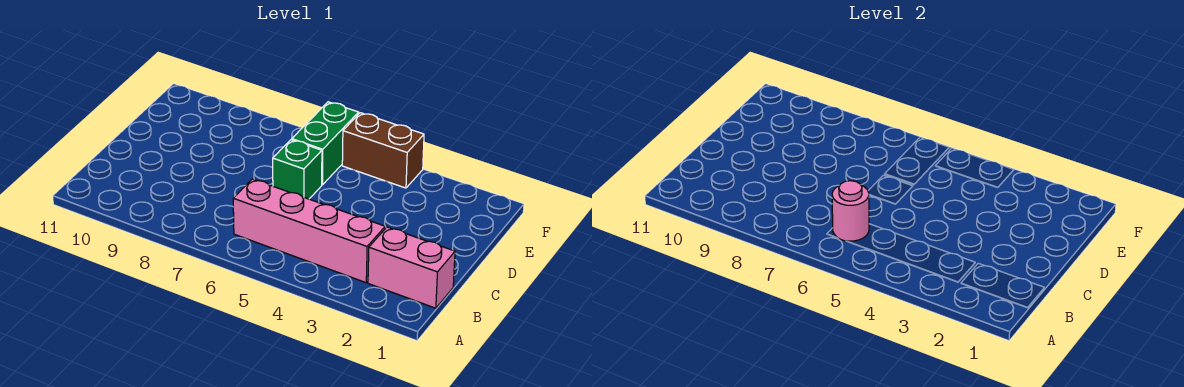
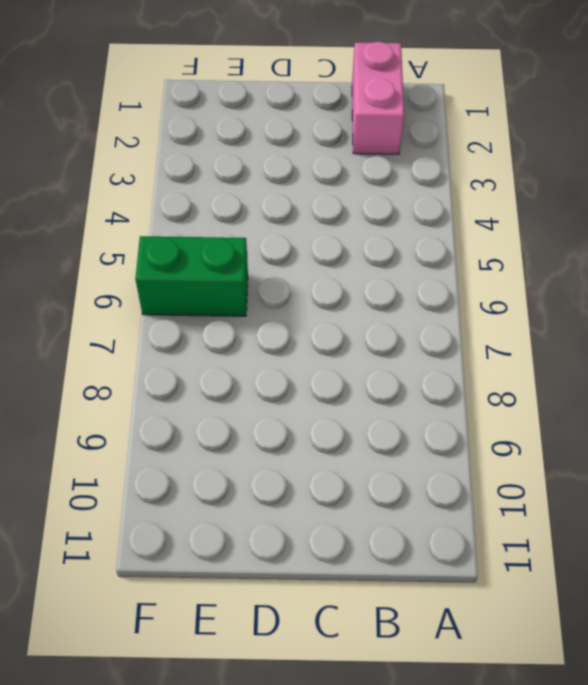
none -> pink 1x4 brick [233,179,385,283]
none -> green 1x1 brick [273,140,322,199]

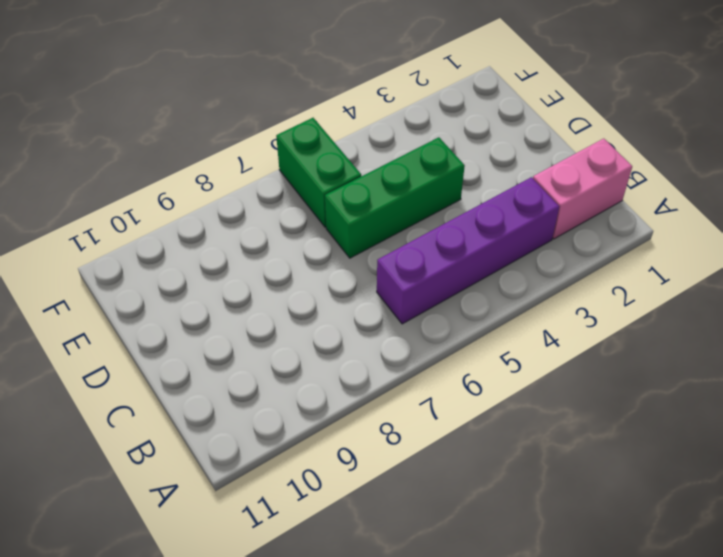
purple 1x4 brick [377,177,559,324] -> pink 1x4 brick [233,179,385,283]
green 1x3 brick [325,137,465,258] -> green 1x1 brick [273,140,322,199]
none -> brown 1x2 brick [342,113,424,188]
none -> pink 1x1 round brick [832,181,869,241]

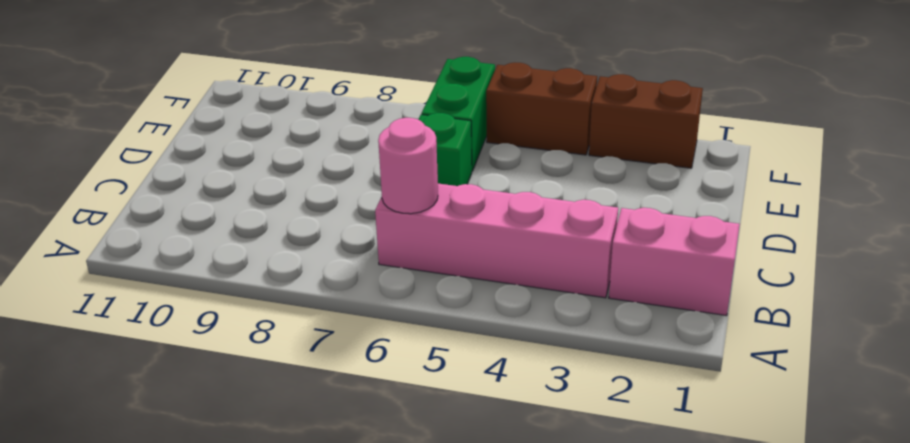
brown 1x2 brick [589,74,703,168] -> none

